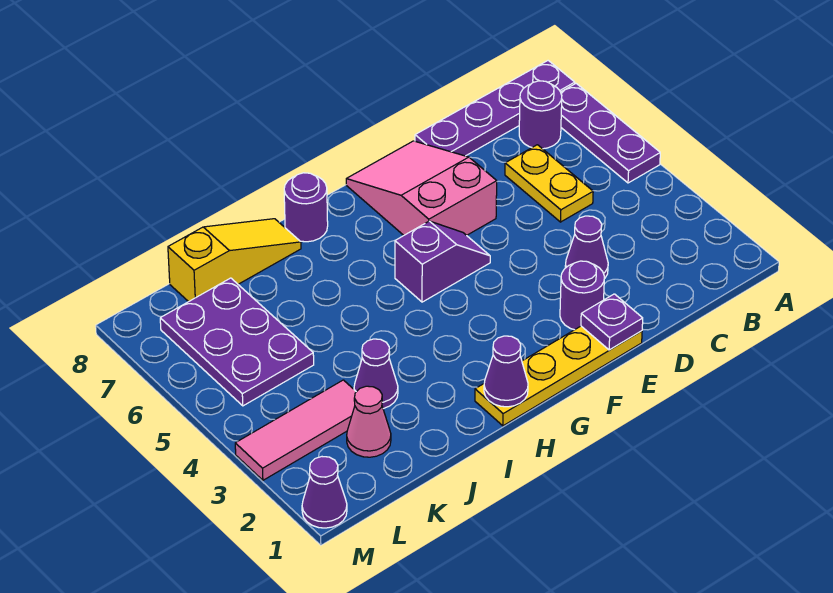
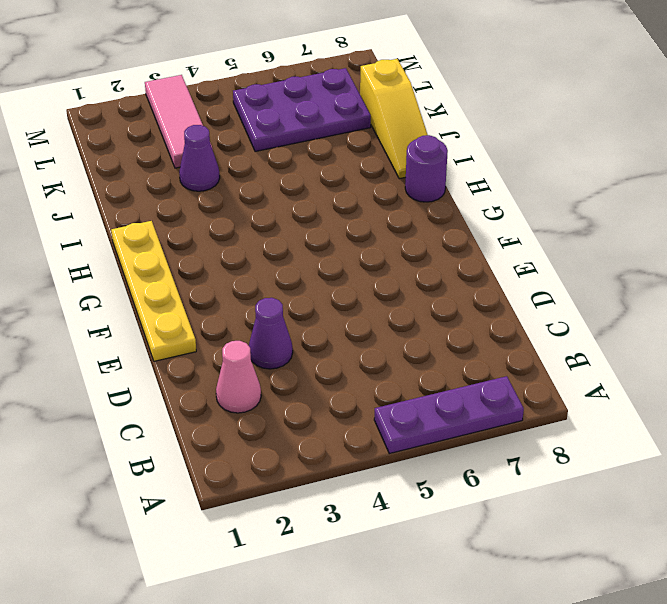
pink 1x1 cone [216,341,261,413] -> pink 1x1 cone moved to [347,386,391,457]
none -> purple 1x4 plate [415,61,575,156]
none -> purple 1x1 round brick [519,81,562,149]
none -> yellow 1x2 plate [505,145,593,222]

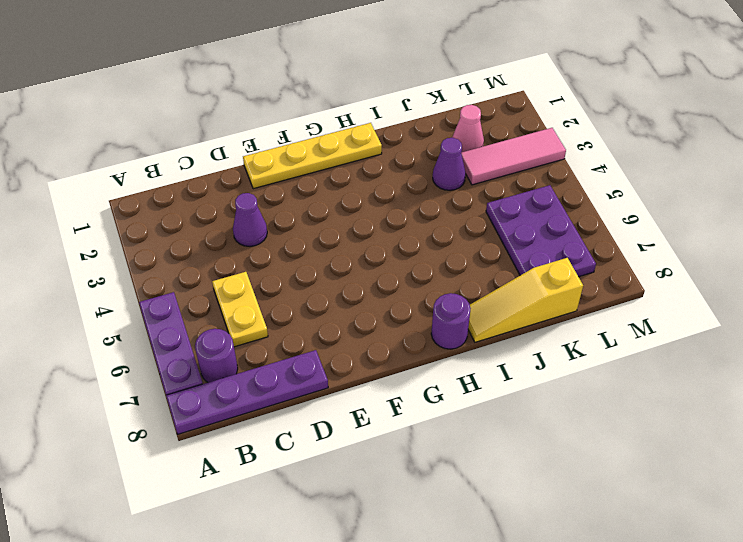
none -> purple 1x1 round brick [560,261,604,330]
none -> pink 2x3 slope [346,141,497,235]
none -> purple 1x2 slope [395,221,490,302]

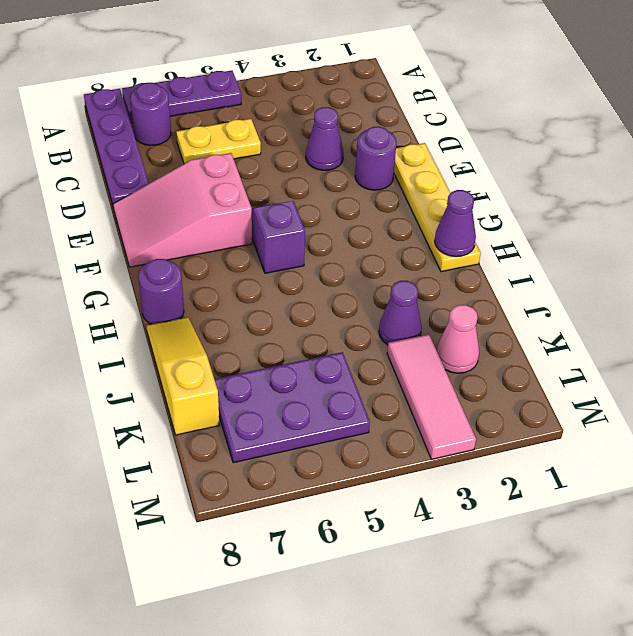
none -> purple 1x1 cone [302,457,347,528]
none -> purple 1x1 plate [581,294,643,350]

